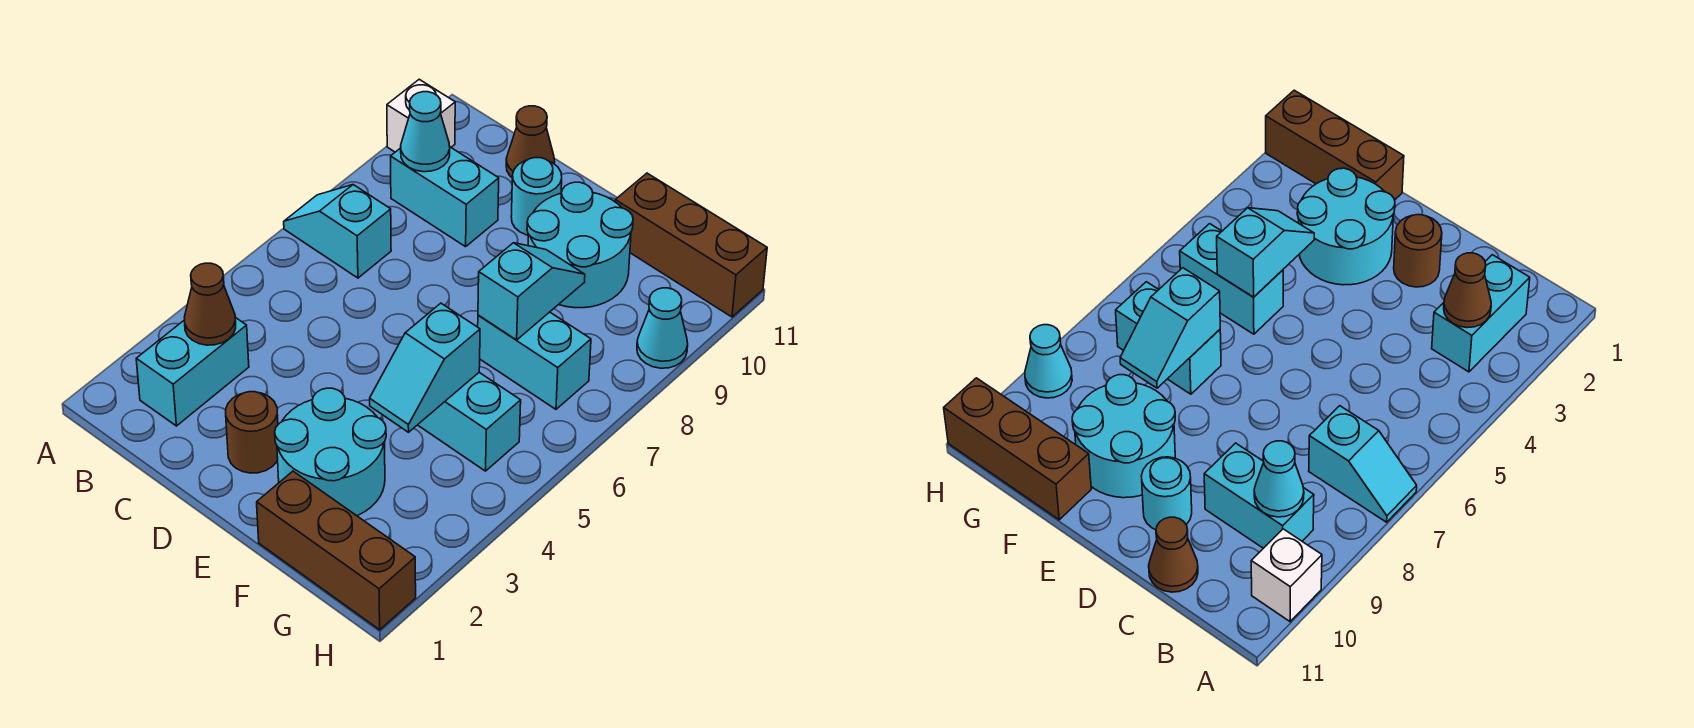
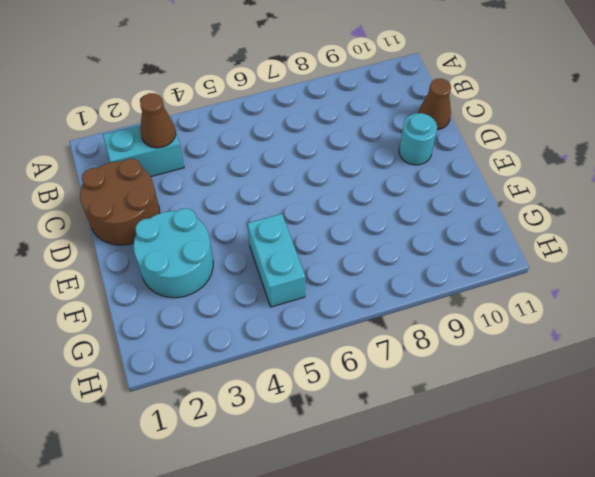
brown 2x2 round brick [80,158,160,245] -> brown 1x1 round brick [226,392,278,473]
none -> cyan 1x2 slope [284,185,391,278]
none -> white 1x1 brick [387,79,455,152]
none -> cyan 1x2 brick [391,147,499,247]

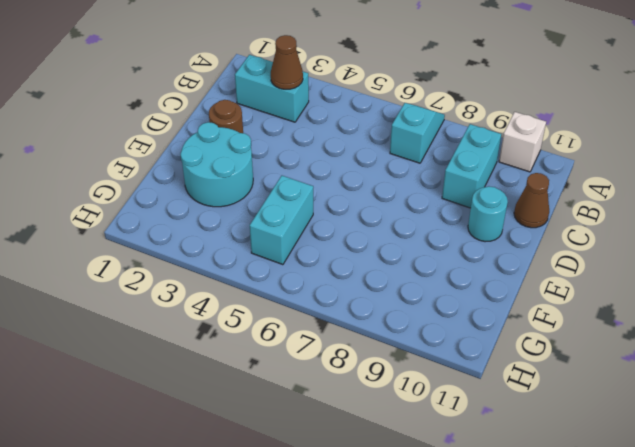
none -> cyan 2x2 round brick [527,182,633,308]
none -> brown 1x3 brick [257,471,416,630]
none -> cyan 1x2 brick [478,312,591,409]

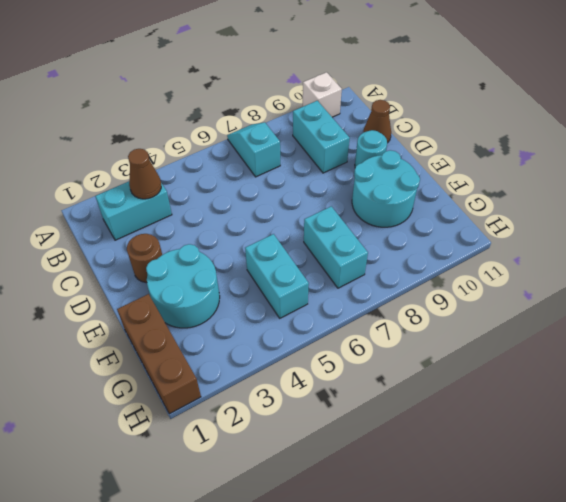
none -> brown 1x3 brick [615,173,767,317]
none -> cyan 1x1 cone [637,288,688,368]
none -> cyan 1x1 cone [401,92,450,172]

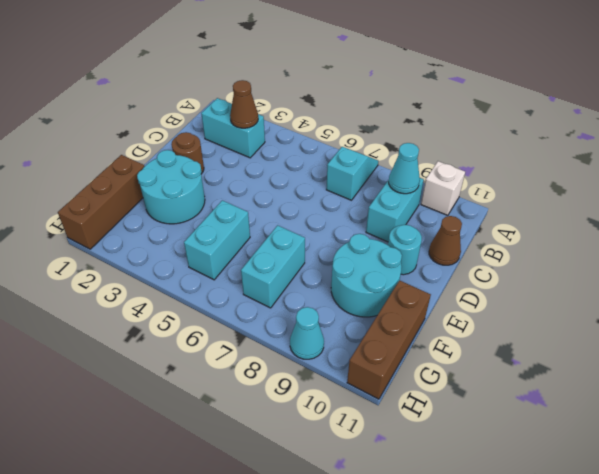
none -> cyan 1x2 slope [370,303,480,432]
none -> cyan 1x2 slope [478,243,585,340]

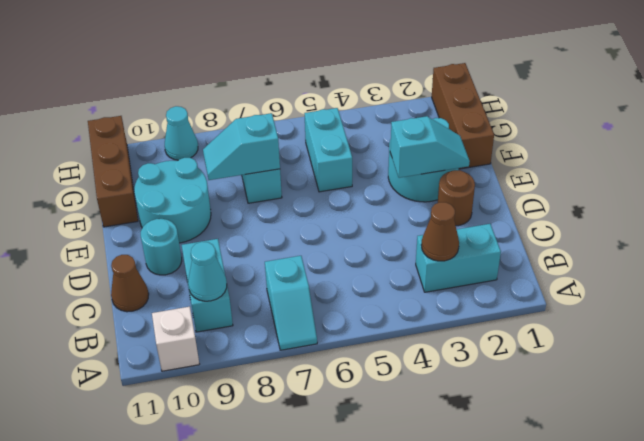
cyan 1x2 slope [390,116,470,178] -> cyan 1x2 slope moved to [370,303,480,432]

